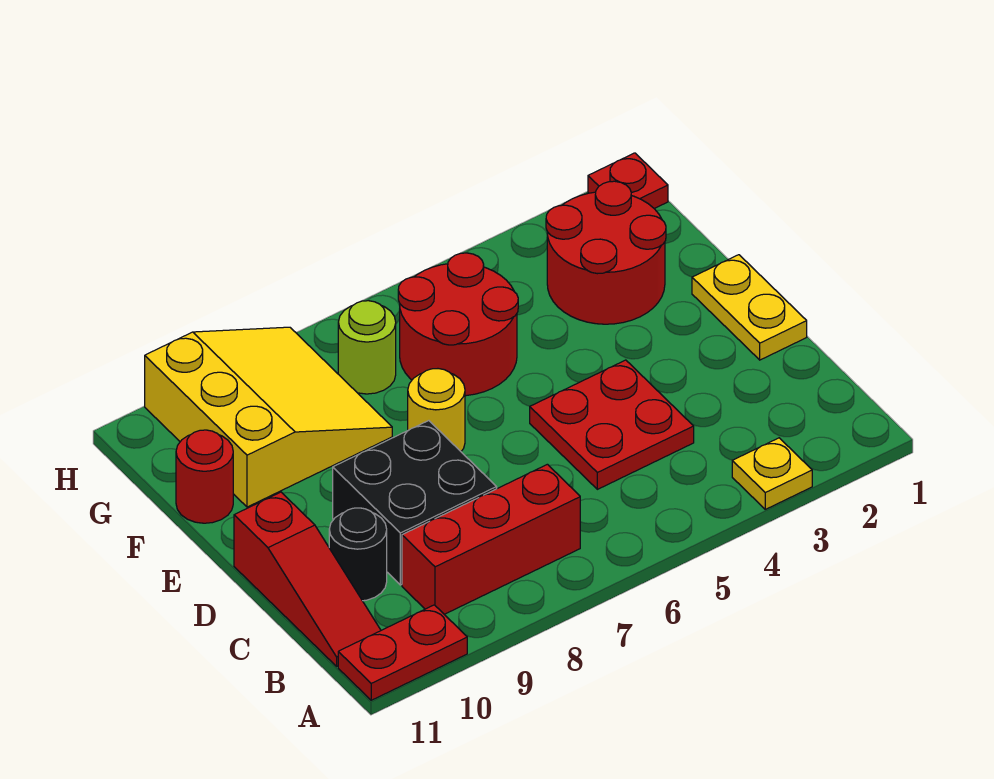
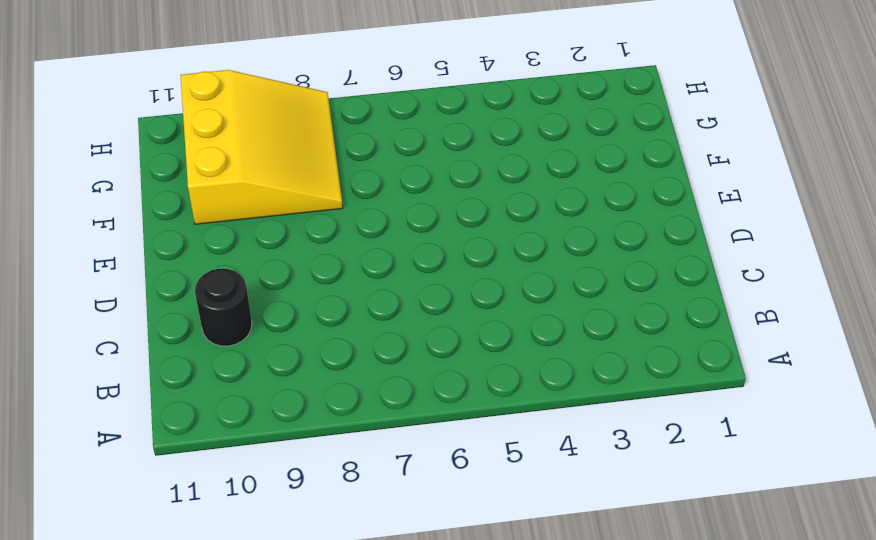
none -> yellow 1x1 plate [732,438,812,509]
none -> red 1x2 plate [338,605,467,700]
none -> red 1x3 brick [402,464,580,614]

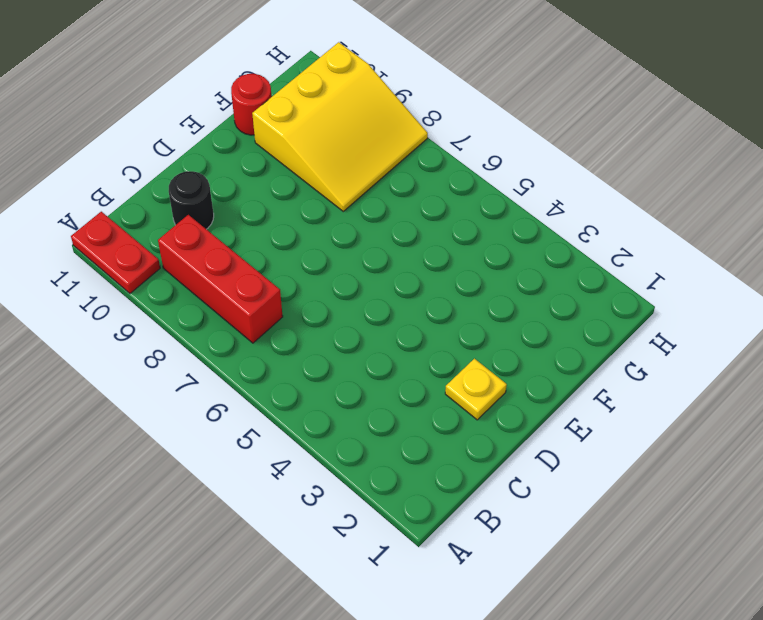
yellow 1x1 plate [445,359,507,420] -> yellow 1x1 plate moved to [732,438,812,509]
none -> red 1x3 slope [234,492,381,666]
none -> red 2x2 plate [530,360,694,489]
none -> black 2x2 brick [333,421,497,585]

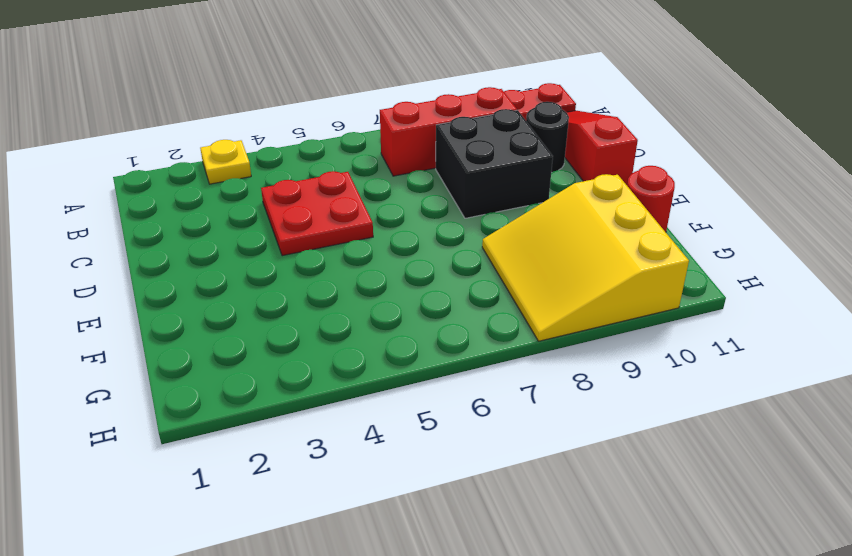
none -> yellow 1x2 plate [692,255,807,360]
none -> yellow 1x1 round brick [408,369,465,451]
none -> red 2x2 round brick [546,181,666,324]

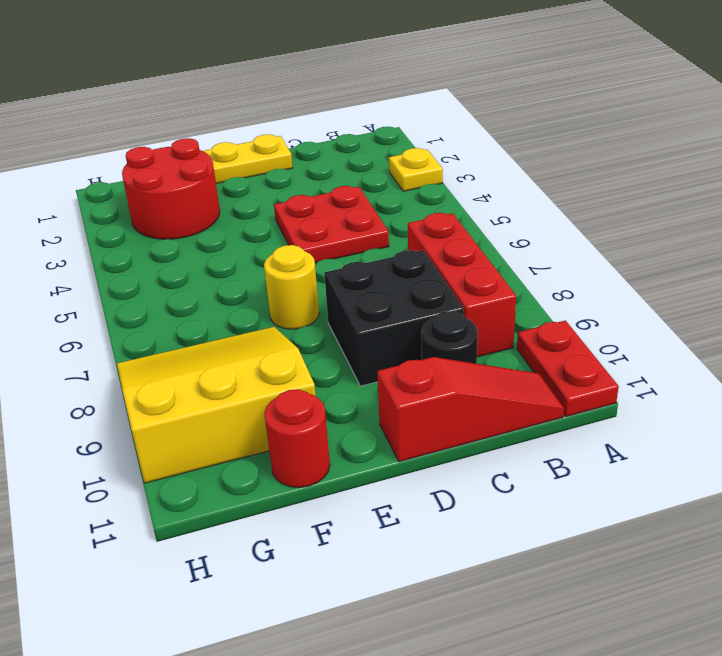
none -> red 2x2 round brick [398,253,518,396]
none -> lime 1x1 round brick [338,301,396,394]
none -> red 1x1 plate [588,153,668,209]

